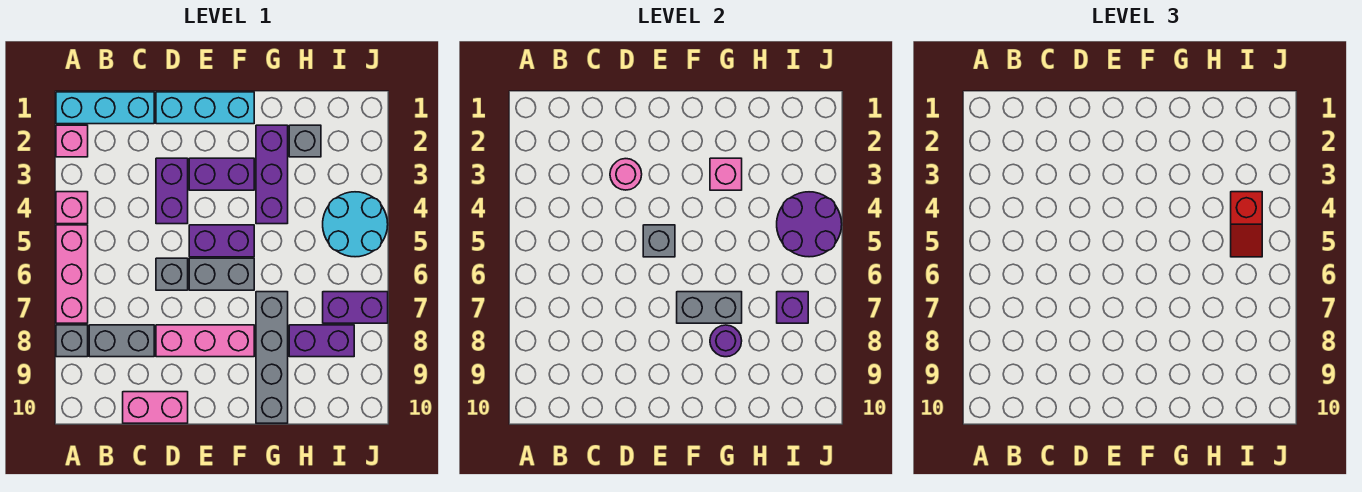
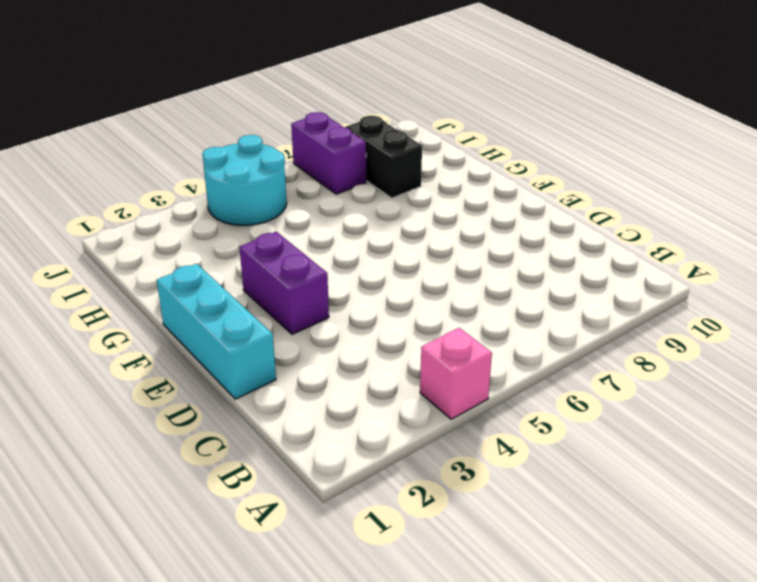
black 1x2 brick [345,116,422,198] -> purple 1x2 brick [289,325,354,357]
none -> cyan 1x3 brick [56,92,154,124]
none -> pink 1x1 brick [56,125,88,157]
none -> pink 1x3 brick [56,225,88,323]

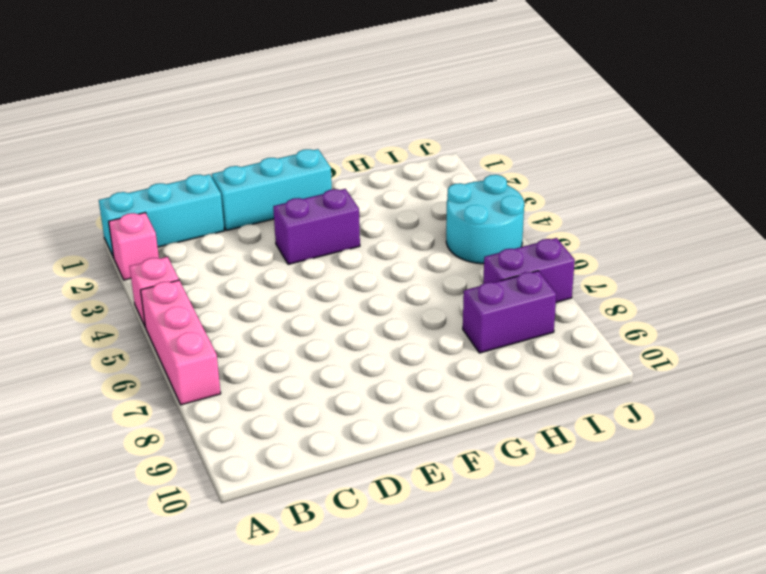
none -> grey 1x1 brick [56,325,88,357]
none -> grey 1x2 brick [89,325,154,357]
none -> pink 1x2 brick [123,392,188,423]

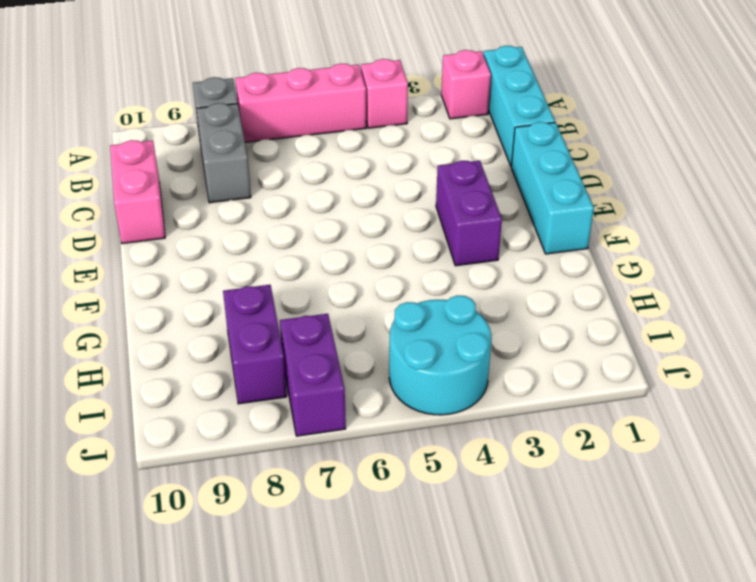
none -> purple 1x2 brick [156,158,188,224]
none -> grey 1x1 brick [156,258,188,290]
none -> pink 1x3 brick [156,325,254,357]

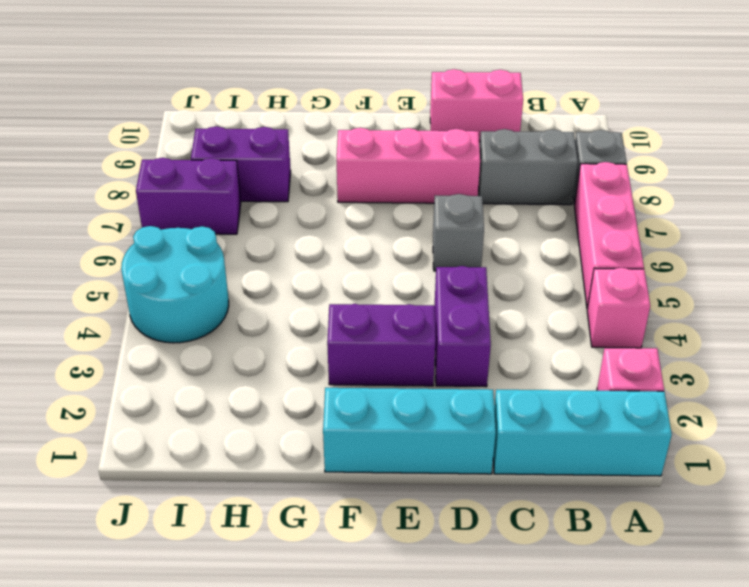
none -> purple 1x2 brick [189,225,254,257]
none -> grey 1x2 brick [189,258,254,290]
none -> purple 1x3 brick [256,125,288,224]

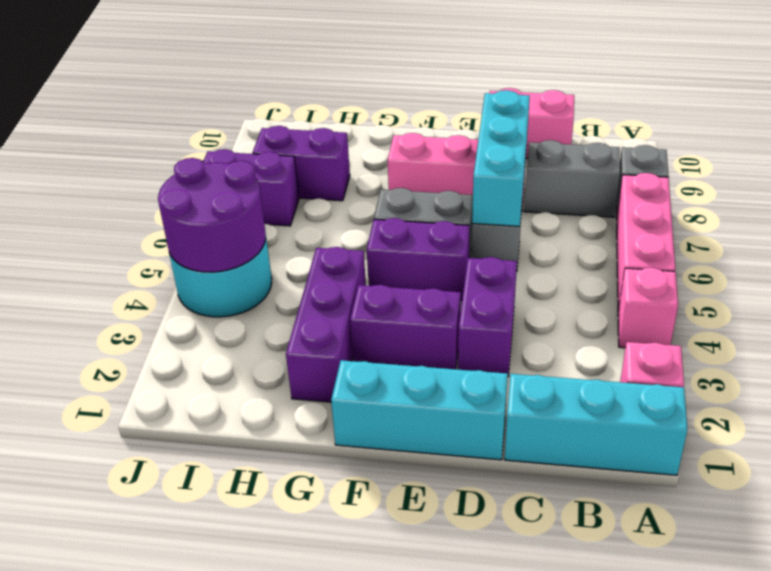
cyan 1x3 brick [472,90,530,226] -> none
none -> grey 1x4 brick [256,292,288,423]
none -> grey 1x1 brick [289,125,321,157]
none -> pink 1x1 round brick [610,159,642,190]

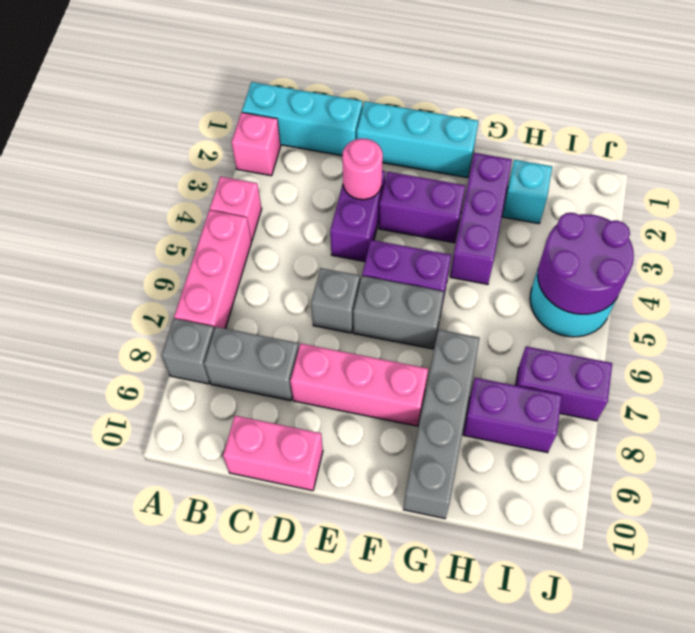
cyan 1x1 brick [502,160,552,224] -> grey 1x1 brick [289,125,321,157]
none -> grey 1x1 brick [643,225,675,257]
none -> grey 1x2 brick [677,292,742,323]
none -> pink 1x1 brick [710,158,742,190]

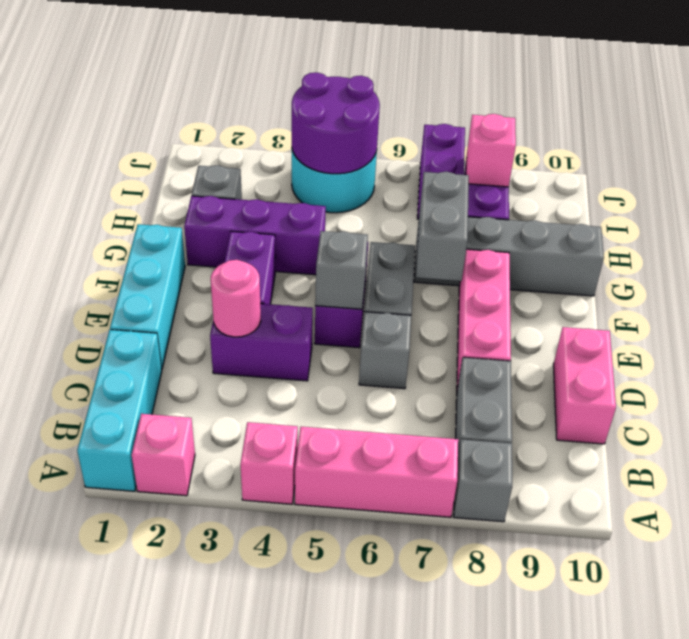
pink 1x1 brick [466,114,516,187] -> pink 1x1 brick moved to [710,158,742,190]
none -> purple 1x1 round brick [710,325,742,357]
none -> purple 1x1 brick [777,292,808,323]
none -> red 1x2 slope [1231,192,1262,257]

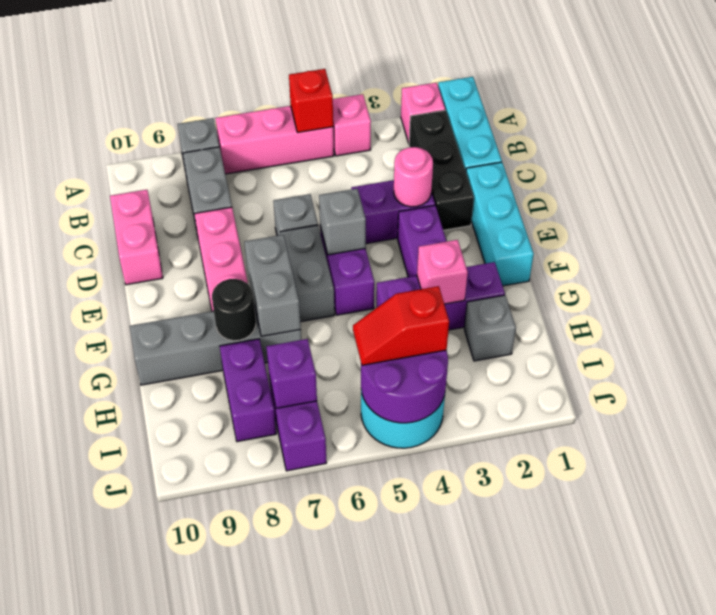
red 1x1 brick [289,69,333,133] -> none
black 1x3 brick [409,110,474,230] -> none
black 1x1 round brick [212,279,256,341] -> purple 1x1 round brick [710,325,742,357]

